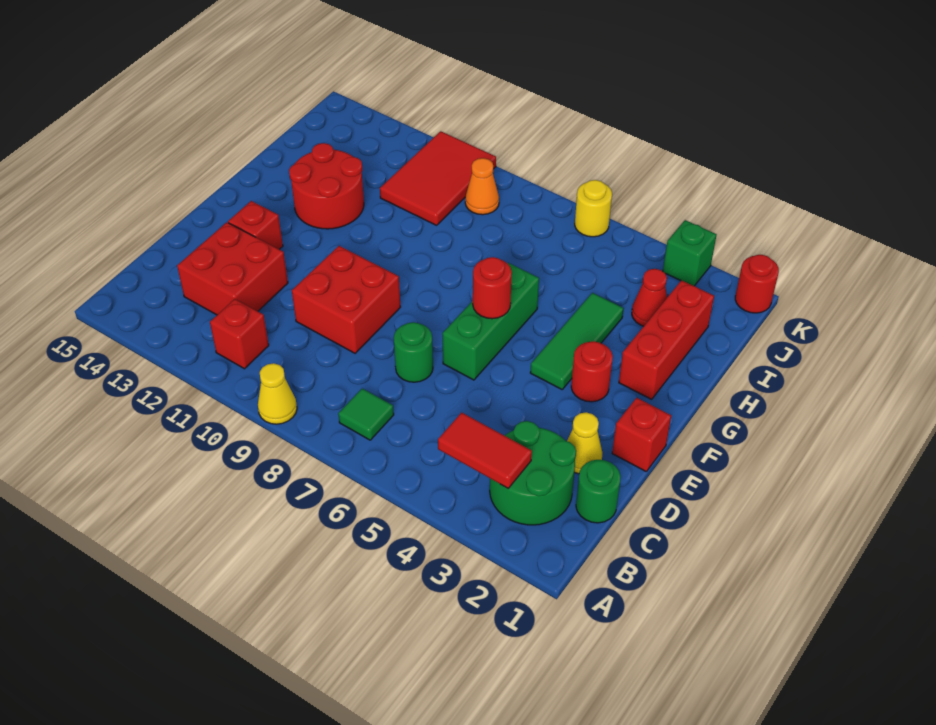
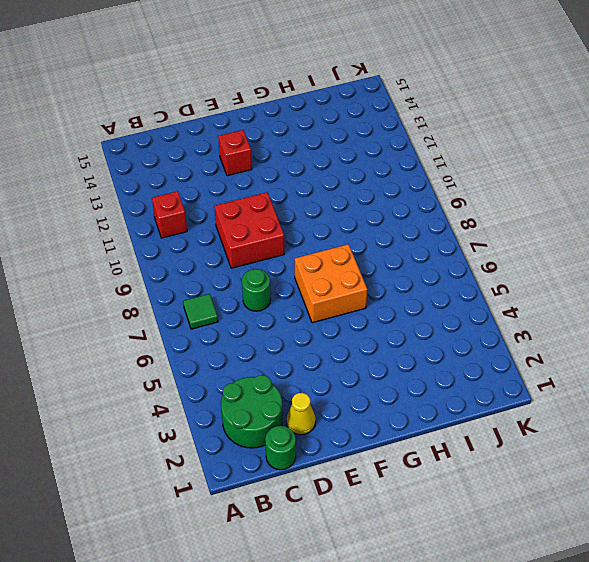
orange 2x2 brick [295,244,367,323] -> green 1x3 brick [442,263,539,380]
none -> yellow 1x1 cone [258,363,297,424]
none -> red 2x2 brick [177,222,288,315]
none -> red 1x1 brick [612,398,671,471]

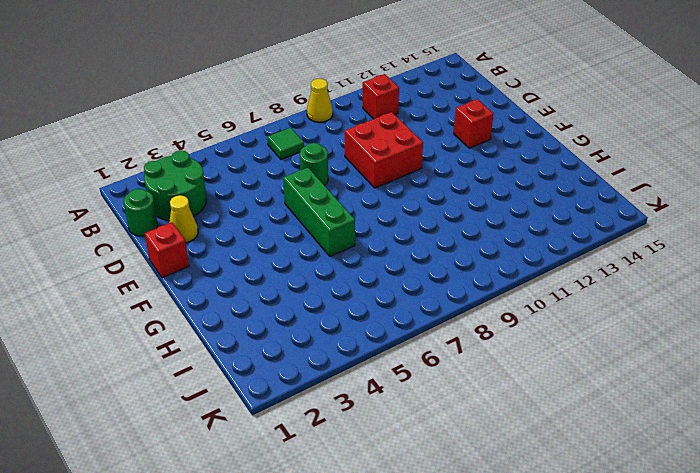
none -> red 2x2 brick [177,222,288,315]
none -> red 1x1 round brick [571,341,613,402]
none -> green 1x3 tile [530,293,624,389]

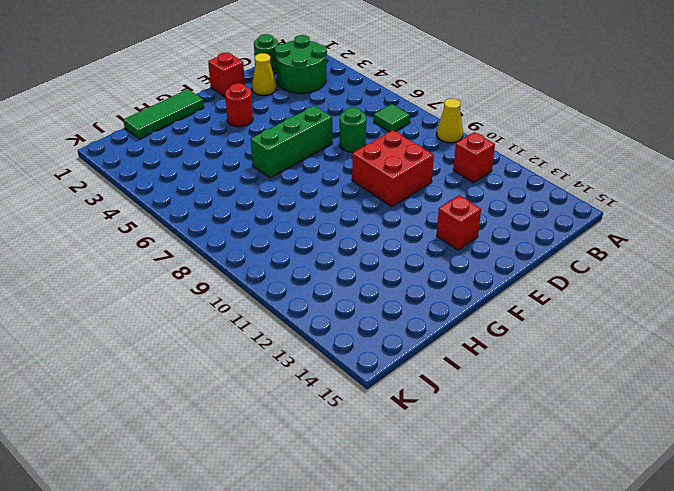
green 1x3 tile [123,89,204,139] -> green 1x3 tile moved to [530,293,624,389]
none -> red 2x2 brick [177,222,288,315]
none -> red 1x3 brick [619,280,714,399]
none -> red 2x2 round brick [289,143,364,229]

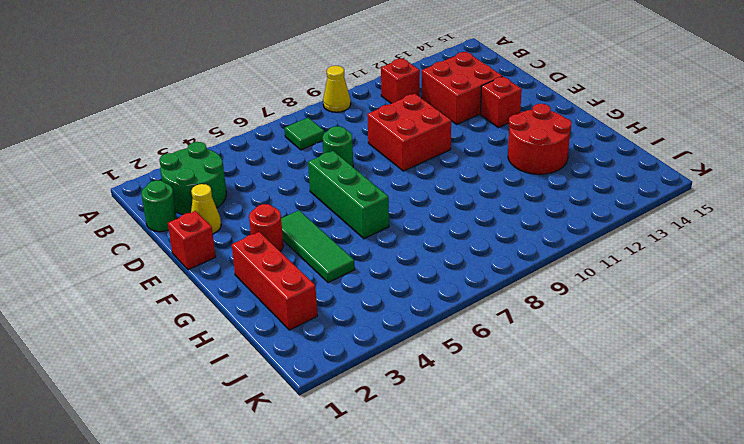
none -> red 1x1 cone [632,269,667,326]
none -> red 2x3 tile [380,131,496,225]
none -> orange 1x1 cone [465,158,499,215]

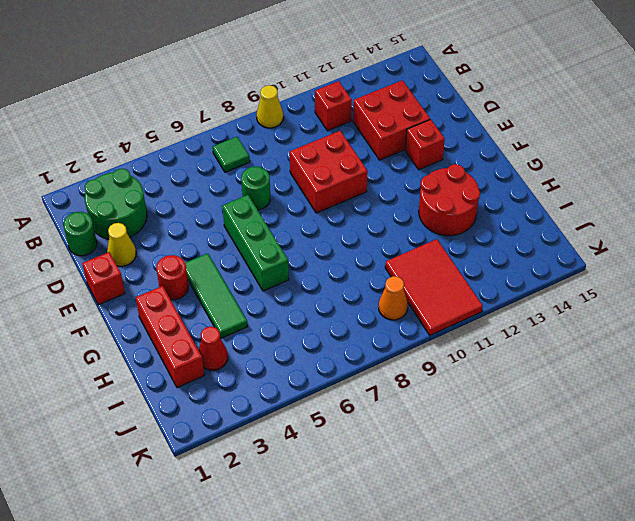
none -> red 1x1 round brick [735,255,779,313]
none -> green 1x1 brick [663,220,717,286]
none -> yellow 1x1 round brick [575,180,612,237]

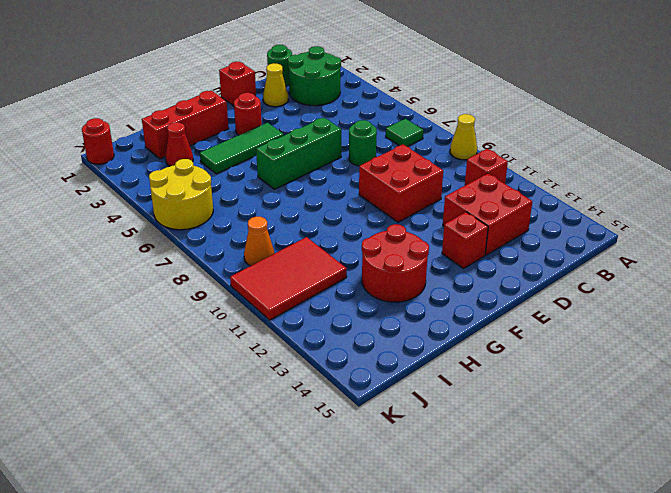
yellow 2x2 round brick [149,159,213,230] -> yellow 1x1 round brick [575,180,612,237]
none -> green 1x1 brick [663,220,717,286]
none -> red 1x2 tile [438,413,532,488]
none -> red 1x1 round brick [473,257,512,319]

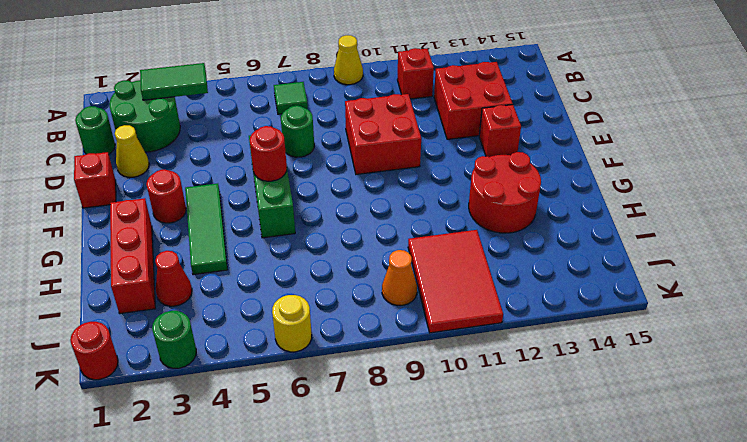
green 1x2 tile [140,63,208,100] -> red 1x2 tile [438,413,532,488]
green 1x1 round brick [152,311,196,368] -> green 1x1 brick [663,220,717,286]

